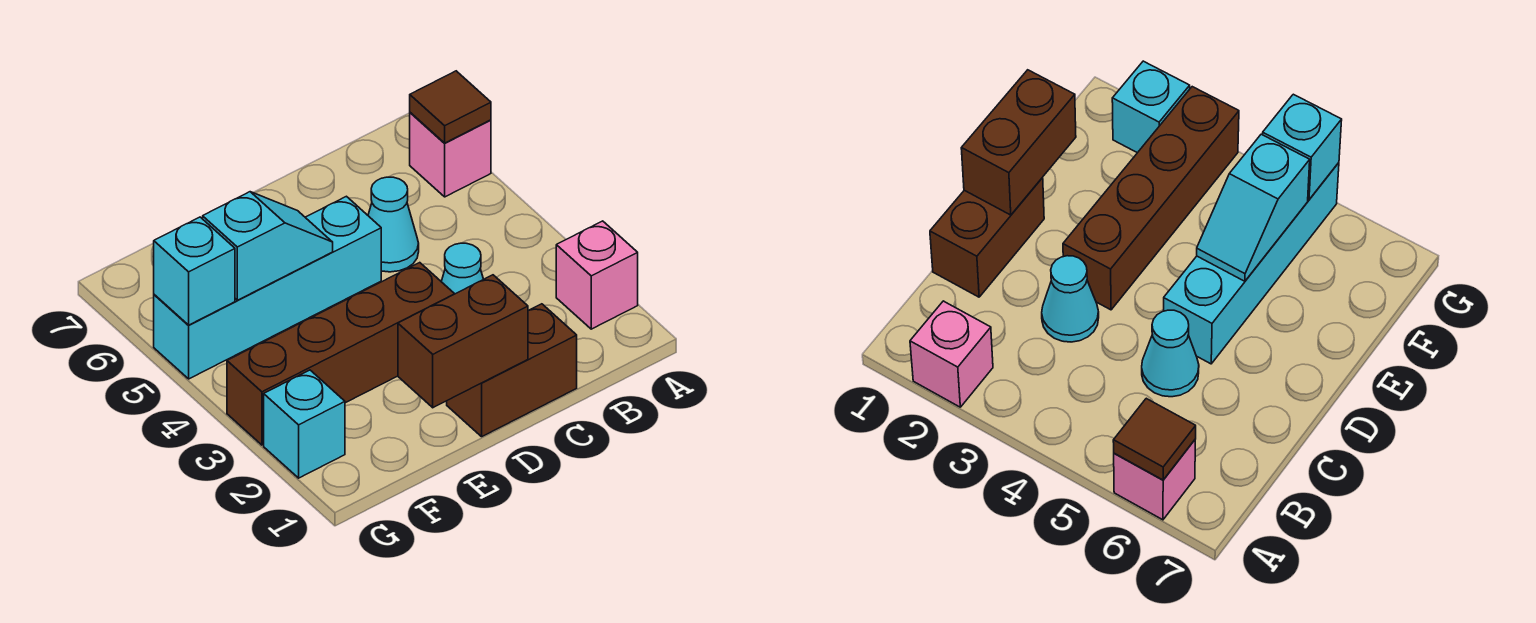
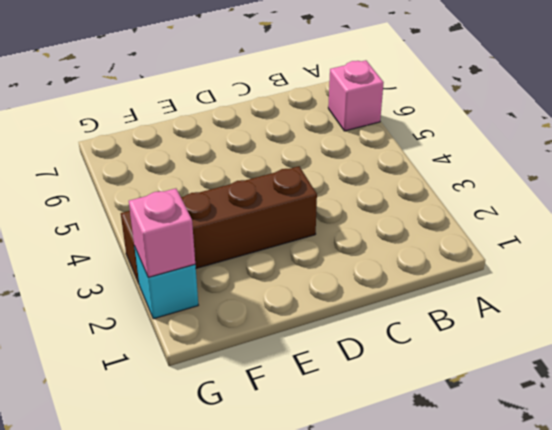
pink 1x1 brick [129,188,195,277] -> pink 1x1 brick moved to [556,221,638,329]
none -> brown 1x2 brick [447,304,577,437]
none -> cyan 1x1 cone [441,243,483,294]
none -> cyan 1x1 cone [368,177,419,272]

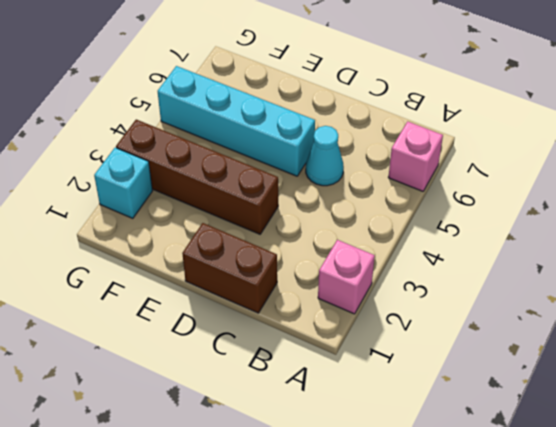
none -> cyan 1x1 cone [441,243,483,294]
none -> brown 1x1 tile [410,71,491,143]
none -> brown 1x2 brick [398,275,528,408]

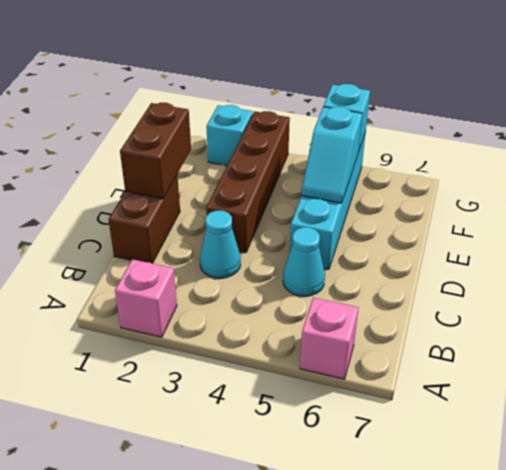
none -> brown 1x1 tile [410,71,491,143]

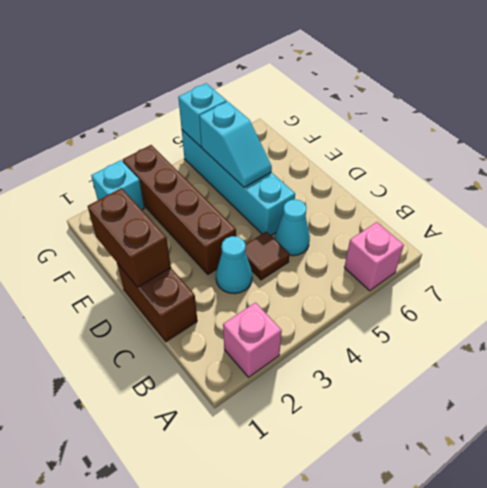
brown 1x1 tile [245,231,289,280] -> brown 1x1 tile moved to [410,71,491,143]

